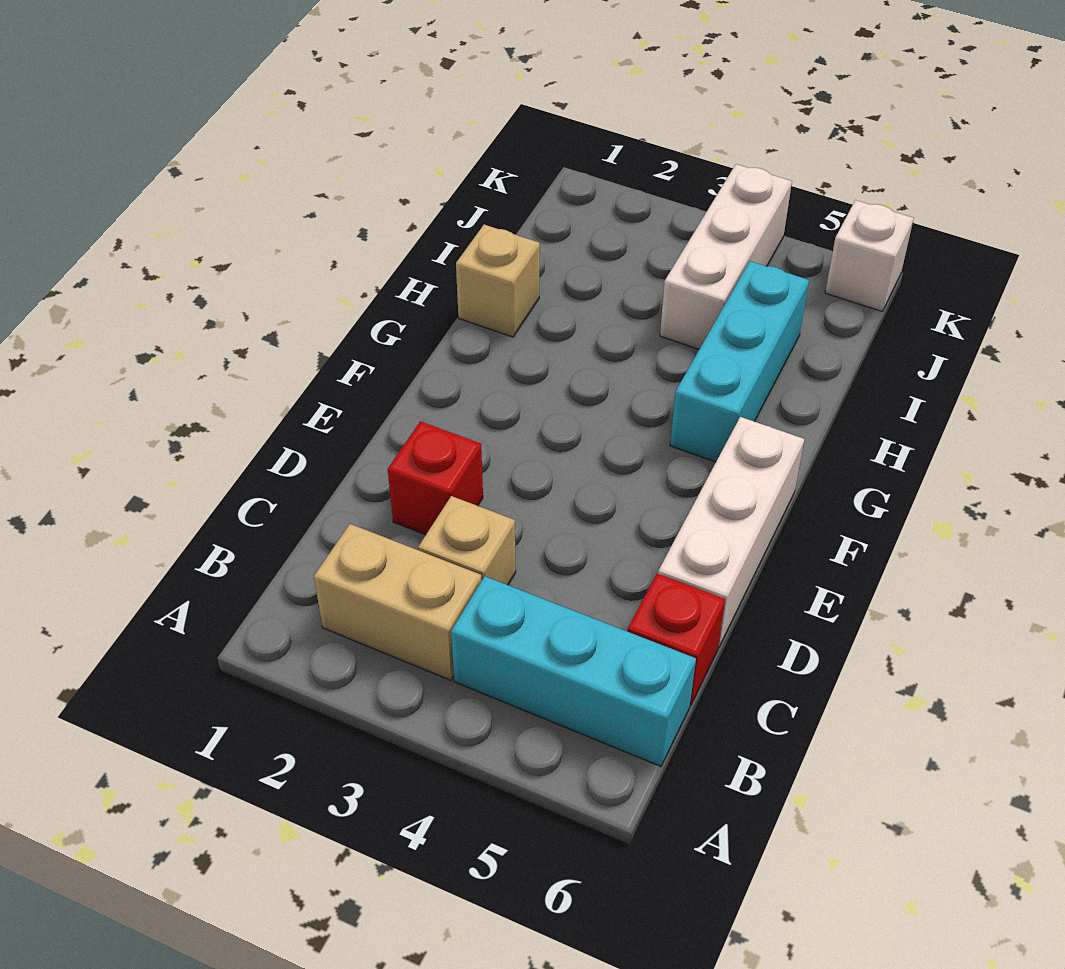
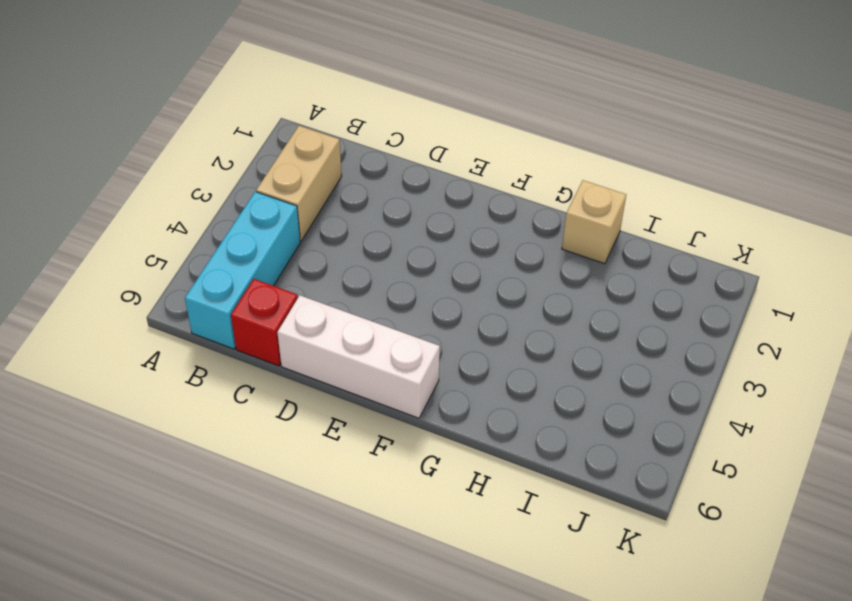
none -> tan 1x1 brick [418,496,516,585]
none -> red 1x1 brick [388,421,483,535]

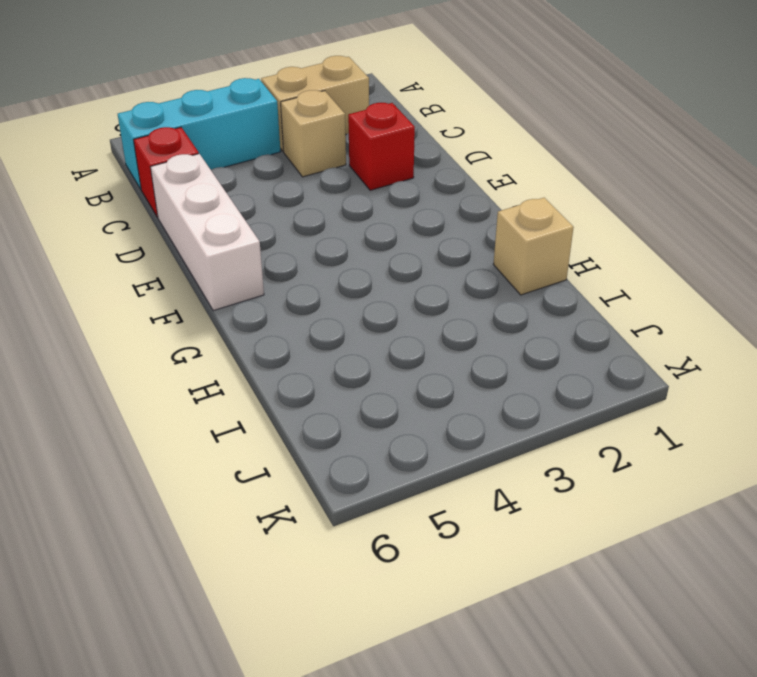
none -> cyan 1x3 brick [670,261,809,462]
none -> white 1x3 brick [660,164,792,349]

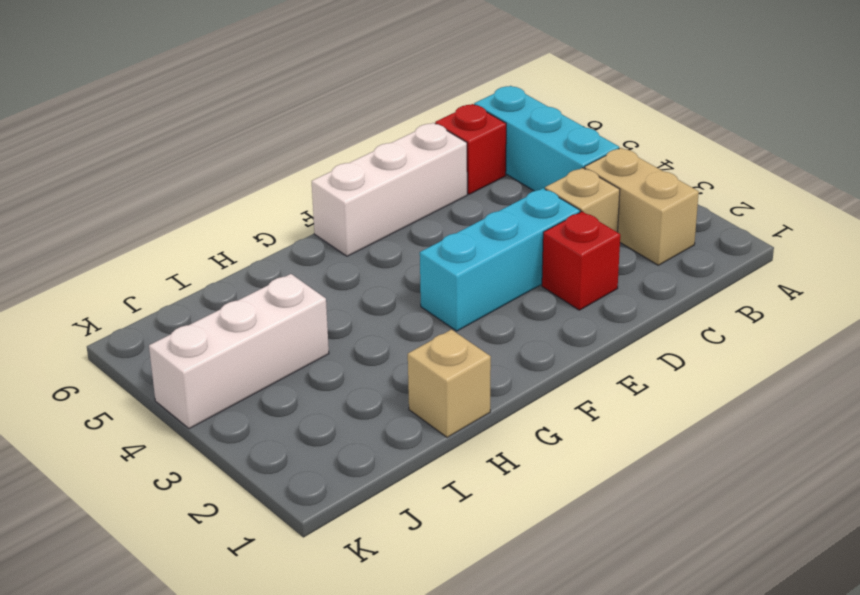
cyan 1x3 brick [420,188,580,331] -> cyan 1x3 brick moved to [670,261,809,462]
none -> white 1x1 brick [825,200,914,311]

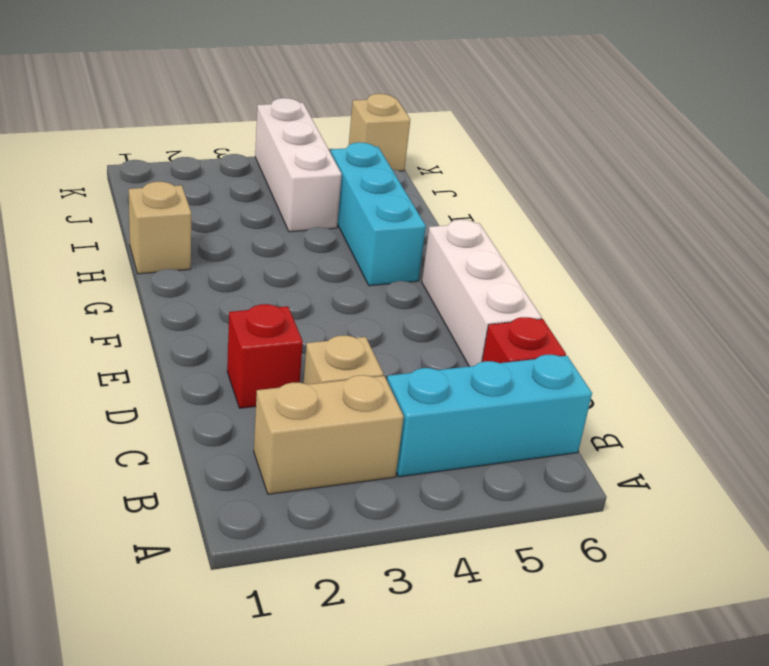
tan 1x1 brick [349,94,410,171] -> white 1x1 brick [825,200,914,311]

